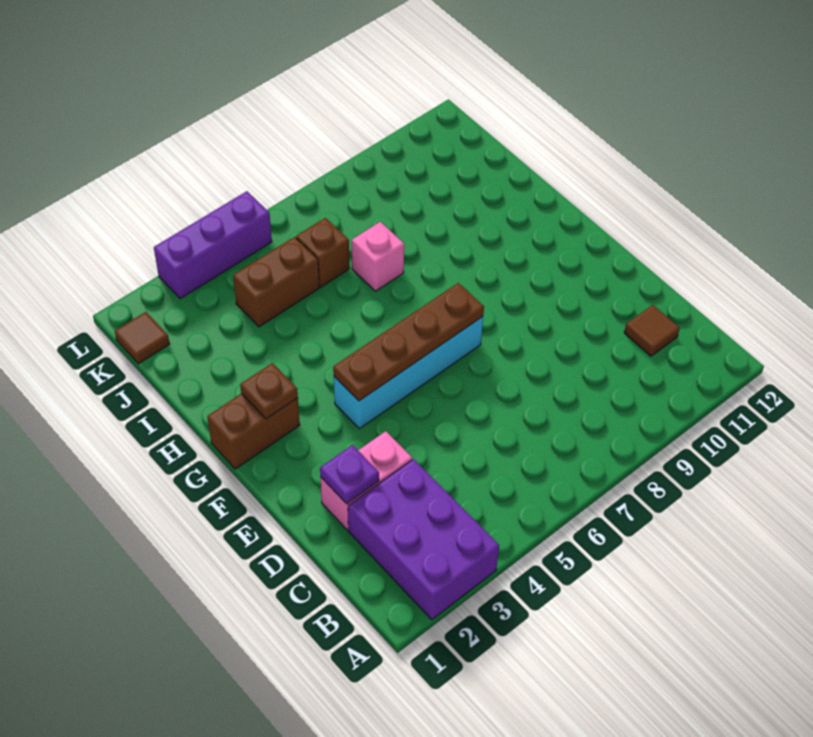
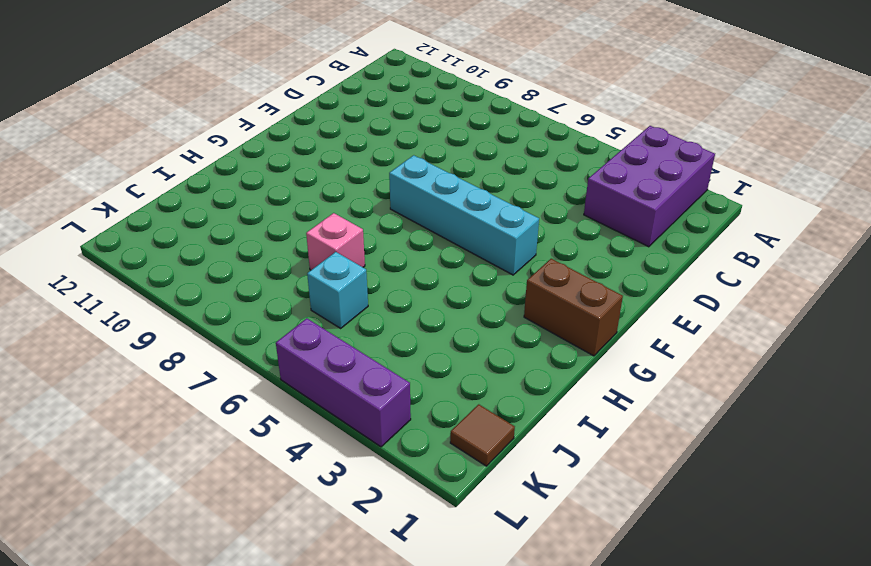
cyan 1x1 brick [307,252,368,328] -> brown 1x1 brick [296,218,349,287]
none -> brown 1x1 tile [624,305,680,356]
none -> pink 1x2 brick [320,431,412,530]
none -> brown 1x2 brick [233,237,319,327]

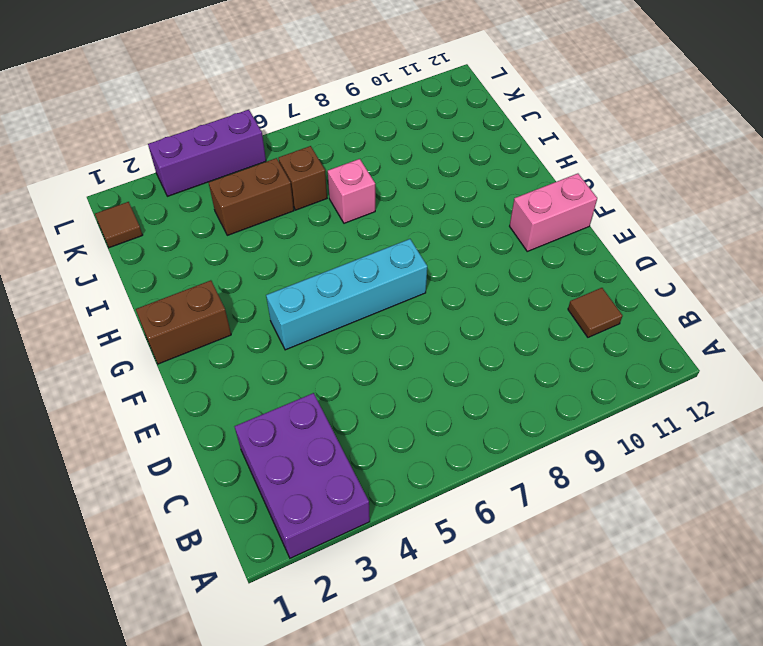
pink 1x2 brick [510,174,597,251] -> pink 1x2 brick moved to [320,431,412,530]
none -> purple 1x1 plate [320,445,379,504]
none -> brown 1x4 plate [333,283,484,401]
none -> brown 1x1 plate [240,363,298,419]

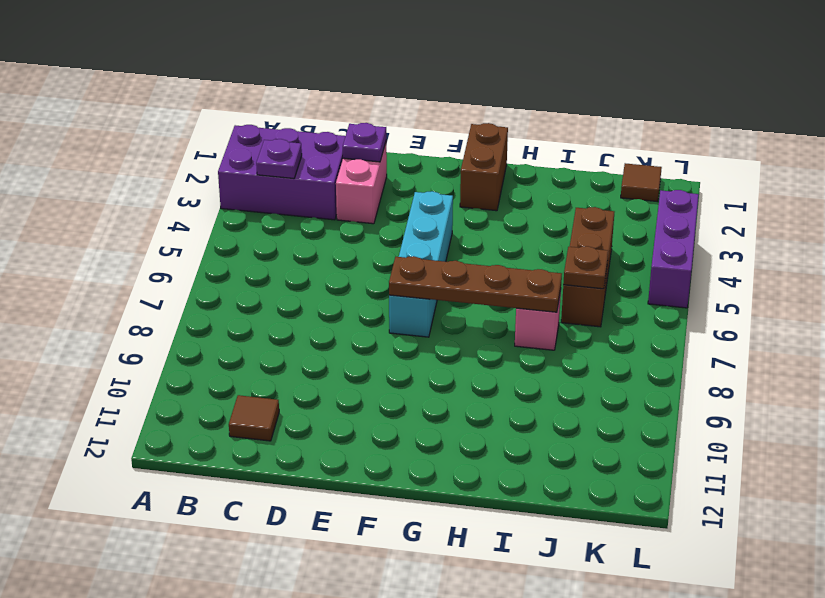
purple 1x1 plate [256,139,302,178] -> none
brown 1x4 plate [389,256,562,312] -> brown 1x4 plate turned to [333,283,484,401]
brown 1x1 plate [563,246,608,289] -> brown 1x1 plate moved to [240,363,298,419]

